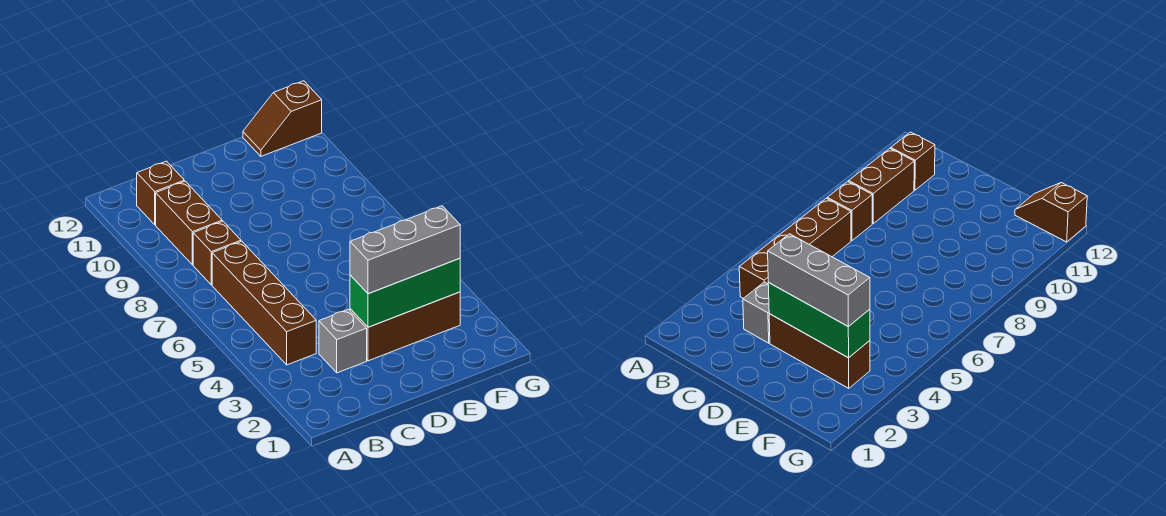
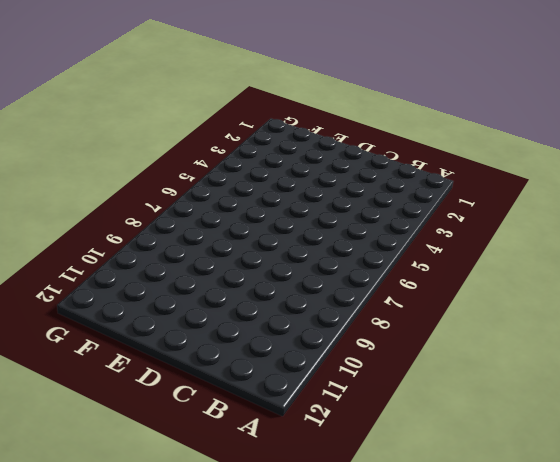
none -> brown 1x4 brick [212,241,316,365]
none -> brown 1x1 brick [193,221,241,285]

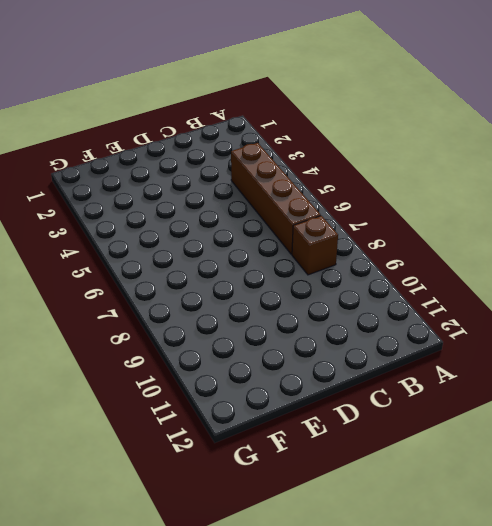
none -> brown 1x2 brick [156,181,222,265]
none -> brown 1x1 brick [137,161,184,225]

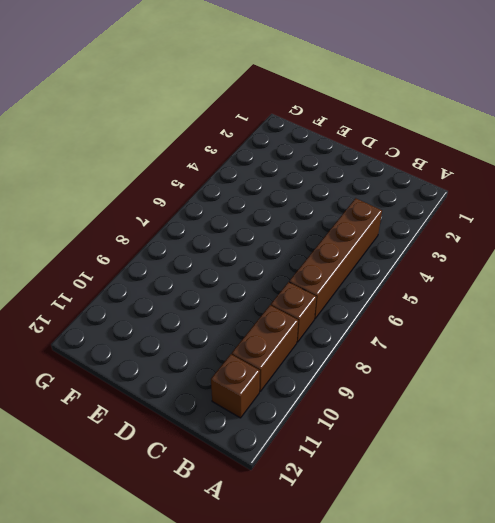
none -> grey 1x1 brick [319,309,367,373]
none -> brown 1x3 brick [350,292,460,361]

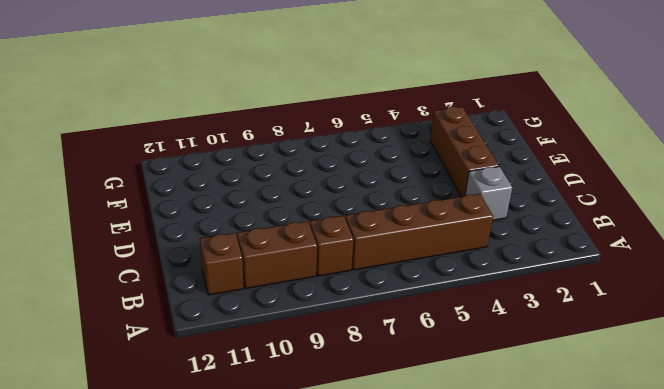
none -> brown 1x2 slope [243,81,322,156]
none -> green 1x3 brick [350,258,460,327]

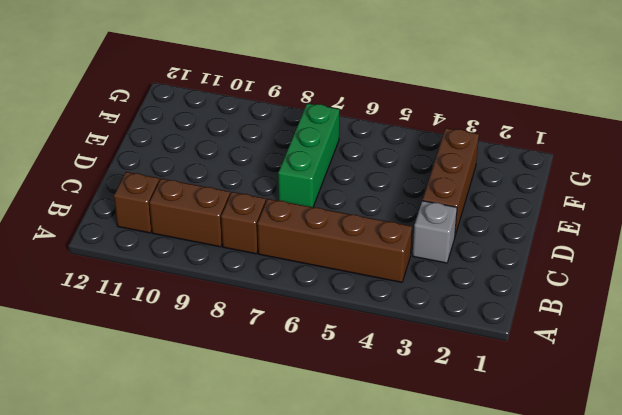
green 1x3 brick [278,103,339,207] -> green 1x3 brick moved to [350,258,460,327]
none -> brown 1x2 slope [243,81,322,156]
none -> grey 1x3 brick [350,206,460,294]

